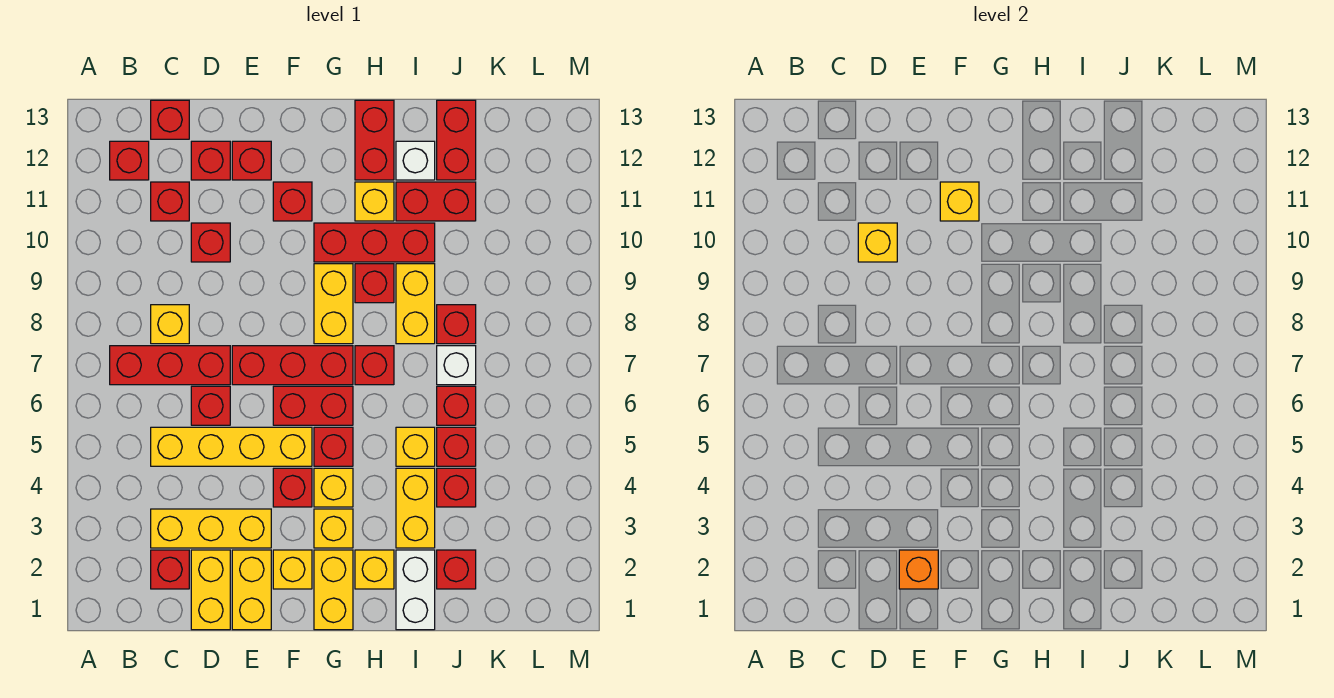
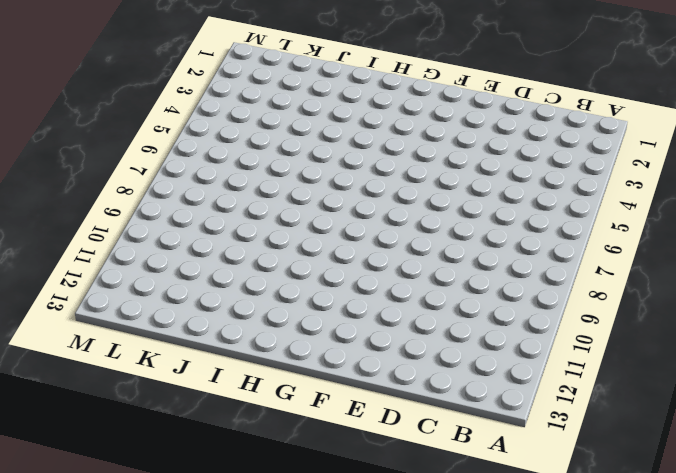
none -> red 1x3 brick [110,346,230,385]
none -> red 1x1 brick [110,141,149,180]
none -> red 1x1 brick [151,550,189,589]
none -> yellow 1x3 brick [151,509,271,548]

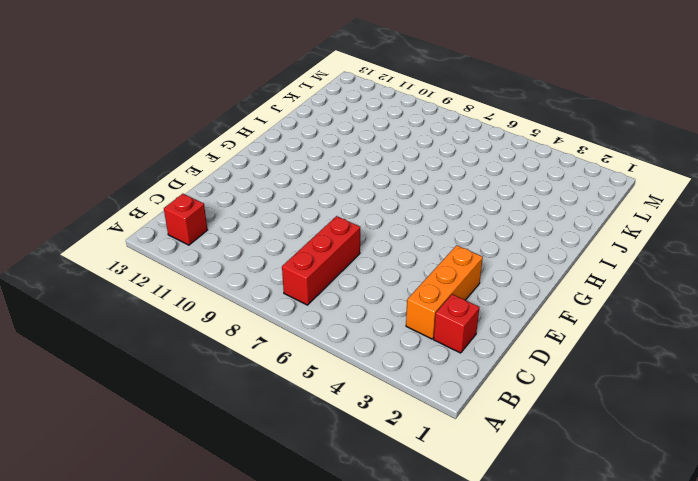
orange 1x3 brick [406,245,483,339] -> yellow 1x3 brick [151,509,271,548]
none -> yellow 1x4 brick [151,427,312,466]
none -> yellow 1x1 brick [151,305,189,344]
none -> red 1x1 brick [151,182,189,221]
none -> red 1x1 brick [151,100,189,139]

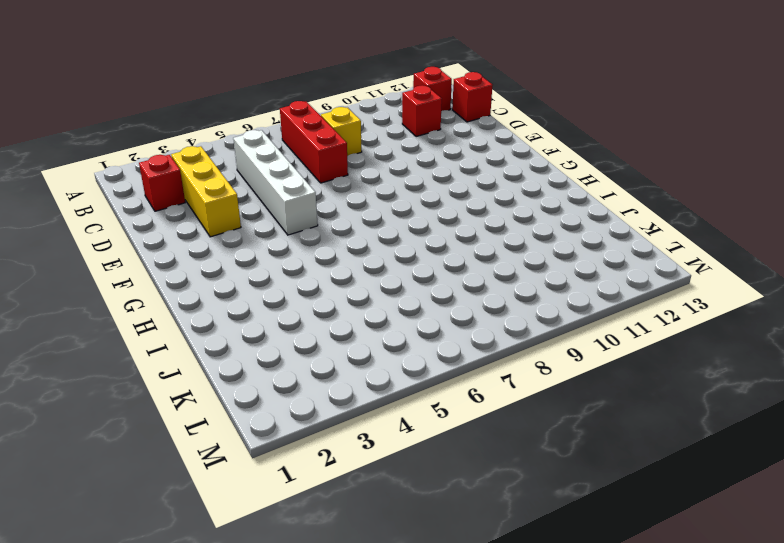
white 1x4 brick [233,130,318,235] -> yellow 1x4 brick [151,427,312,466]
none -> yellow 1x2 brick [191,550,230,630]
none -> red 1x1 brick [191,386,230,425]
none -> red 1x1 brick [191,223,230,262]
none -> red 1x1 brick [191,141,230,180]

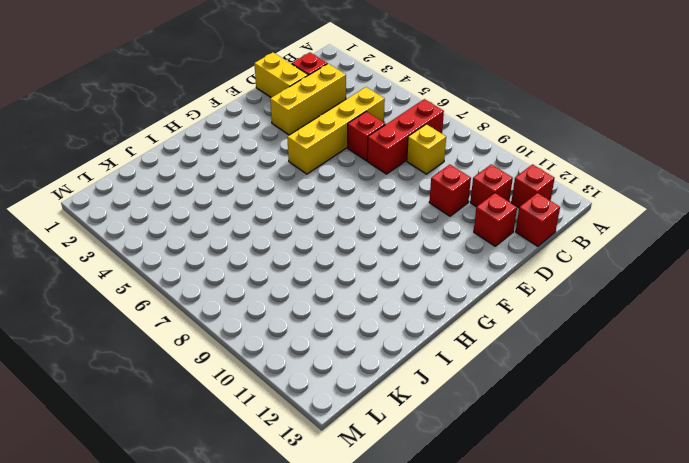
none -> yellow 1x2 brick [232,550,271,630]
none -> red 1x3 brick [232,346,353,385]
none -> red 1x1 brick [232,141,271,180]
none -> yellow 1x1 brick [273,550,312,589]

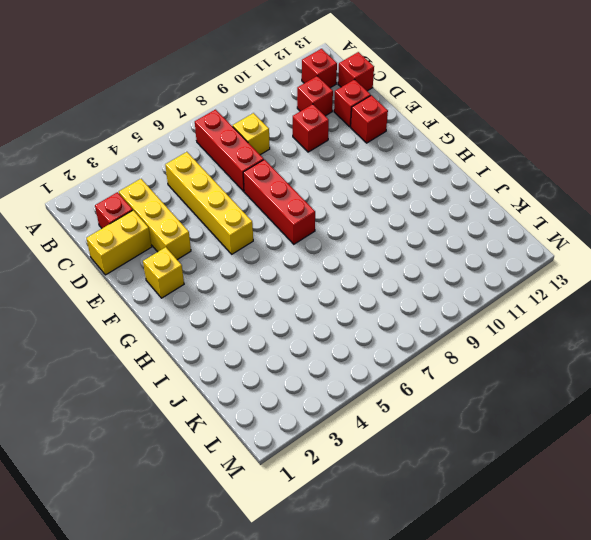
none -> red 1x1 brick [191,386,230,425]
none -> yellow 1x2 brick [232,550,271,630]
none -> red 1x1 brick [273,468,312,507]
none -> red 1x2 brick [273,386,353,425]

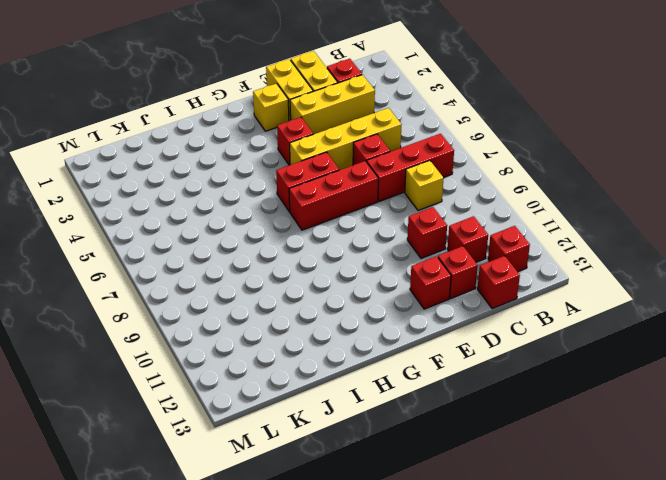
none -> red 1x1 brick [273,182,312,221]
none -> yellow 1x2 brick [314,550,353,630]
none -> yellow 1x1 brick [314,509,353,548]
none -> yellow 1x1 brick [314,468,353,507]

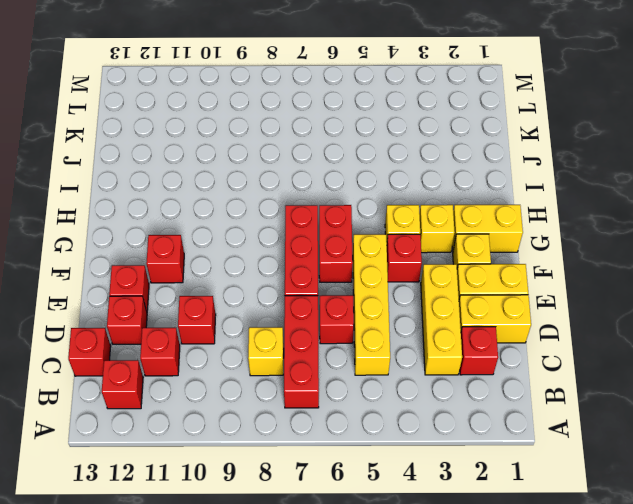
none -> red 1x1 brick [314,427,353,466]
none -> yellow 1x2 brick [314,264,353,344]
none -> red 1x3 brick [314,223,435,262]
none -> yellow 1x1 brick [355,550,394,589]

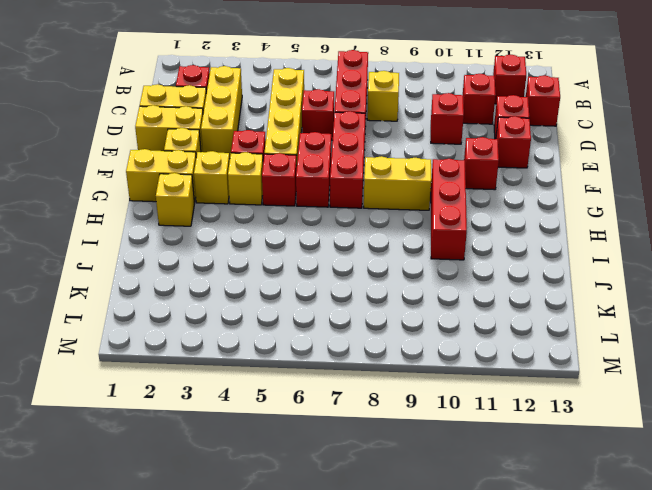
none -> red 1x1 brick [355,346,394,385]
none -> red 1x1 brick [355,264,394,303]
none -> yellow 1x1 brick [355,182,394,221]
none -> red 1x2 brick [355,100,394,180]

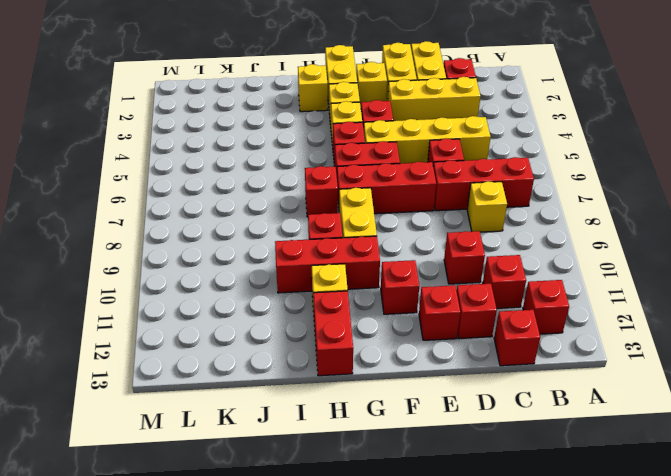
none -> white 1x2 brick [396,550,435,630]
none -> yellow 1x2 brick [396,468,435,548]
none -> yellow 1x1 brick [396,427,435,466]
none -> yellow 1x2 brick [396,264,435,344]

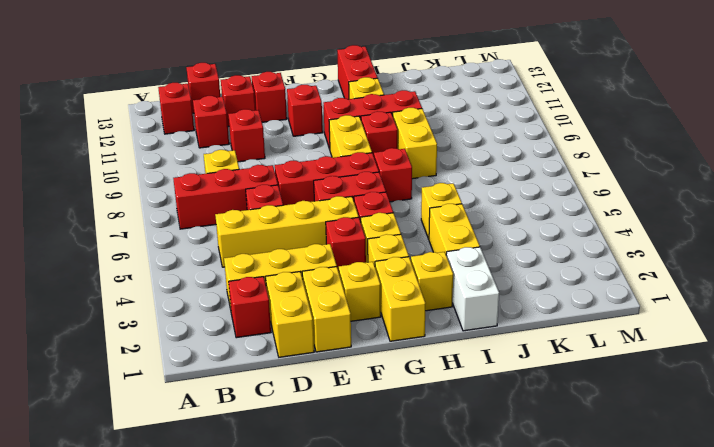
none -> red 1x2 brick [396,182,476,221]
none -> white 1x1 brick [396,141,435,180]
none -> red 1x1 brick [437,550,476,589]
none -> red 1x1 brick [437,468,476,507]

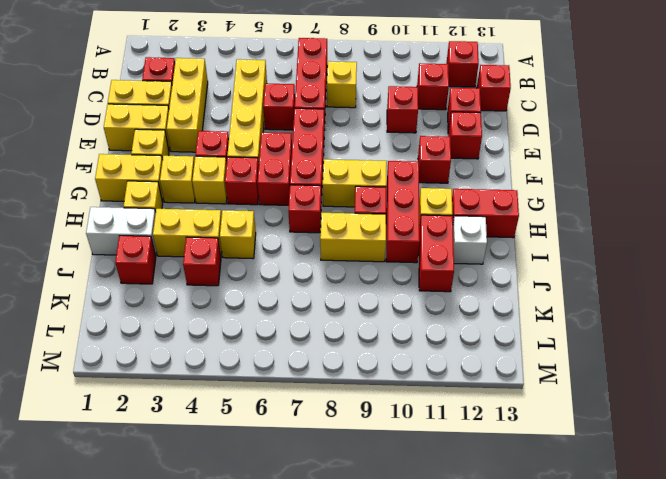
none -> red 1x1 brick [437,427,476,466]
none -> red 1x1 brick [437,386,476,425]
none -> white 1x1 brick [437,346,476,385]
none -> red 1x1 brick [437,305,476,344]

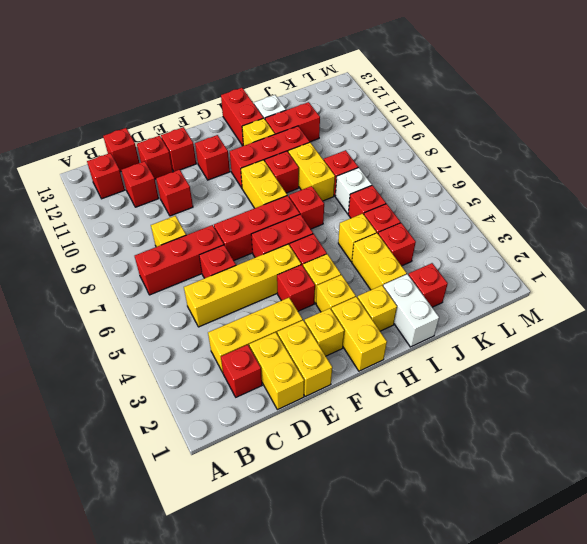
none -> red 1x2 brick [437,100,476,180]
none -> yellow 1x1 brick [858,223,897,262]
none -> orange 1x1 brick [899,550,938,589]
none -> yellow 1x1 brick [940,182,979,221]

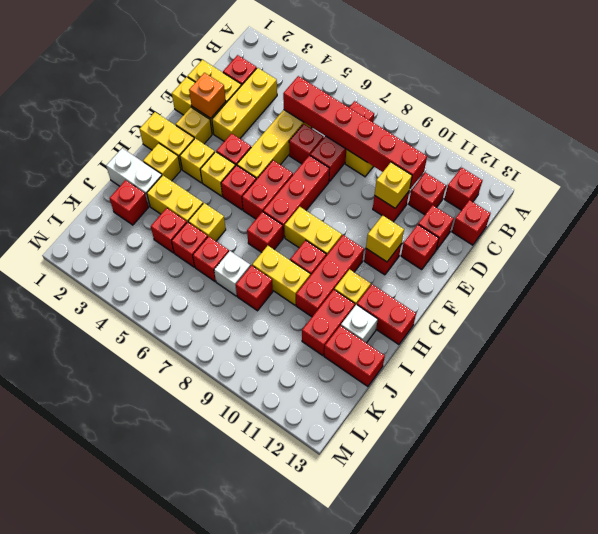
red 1x6 brick [283,76,427,189] -> none

